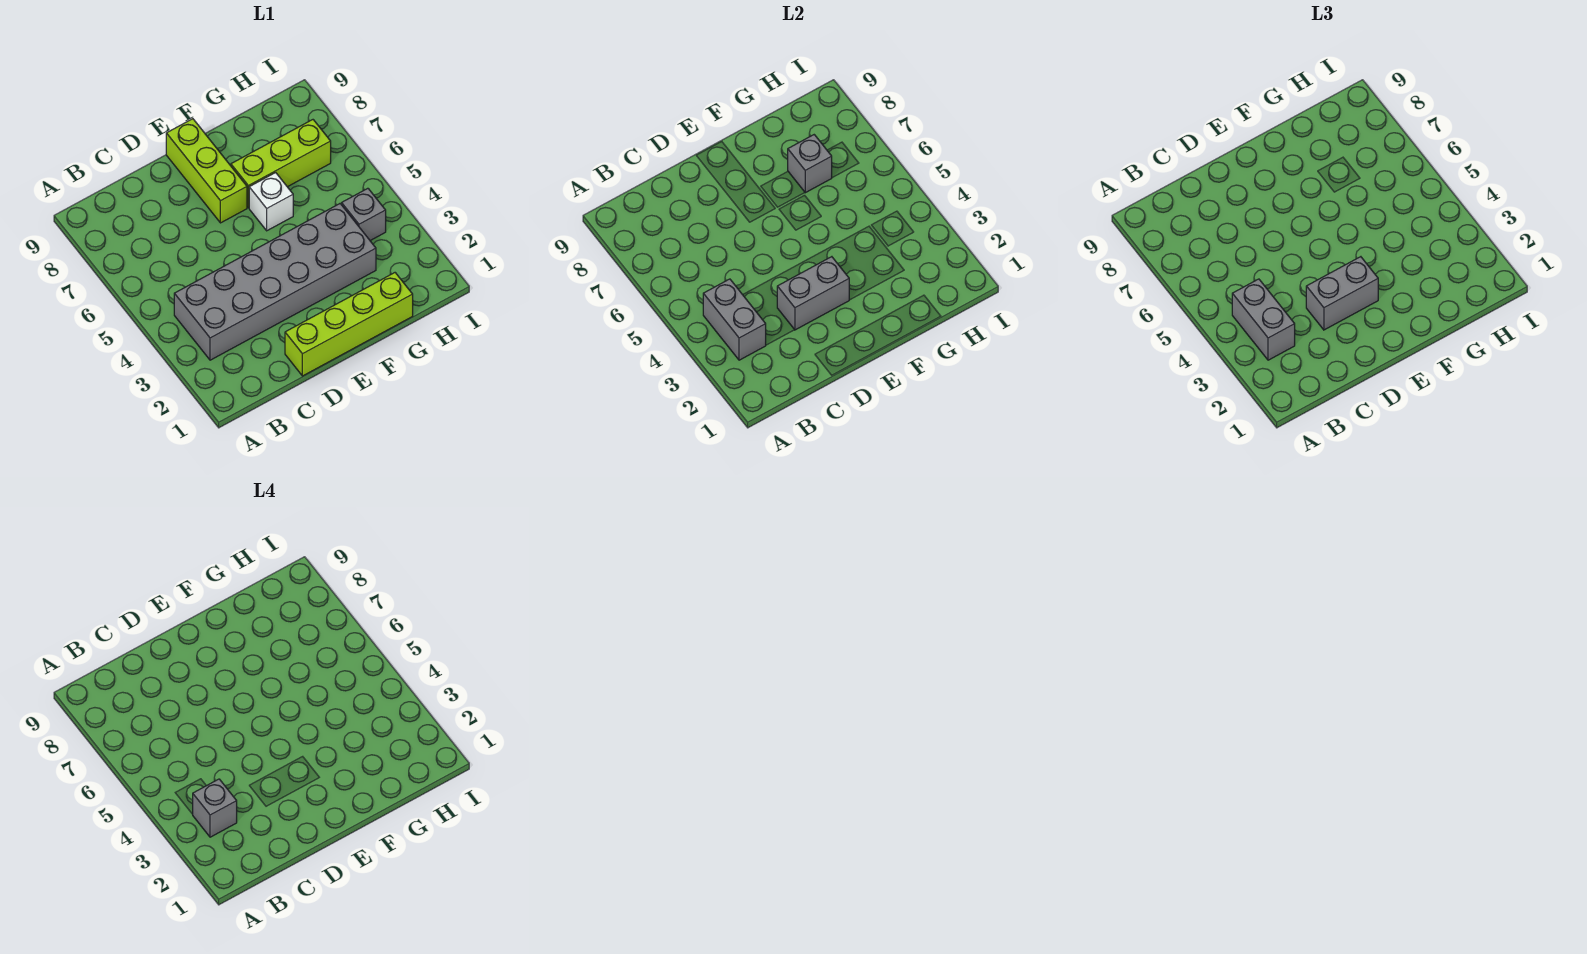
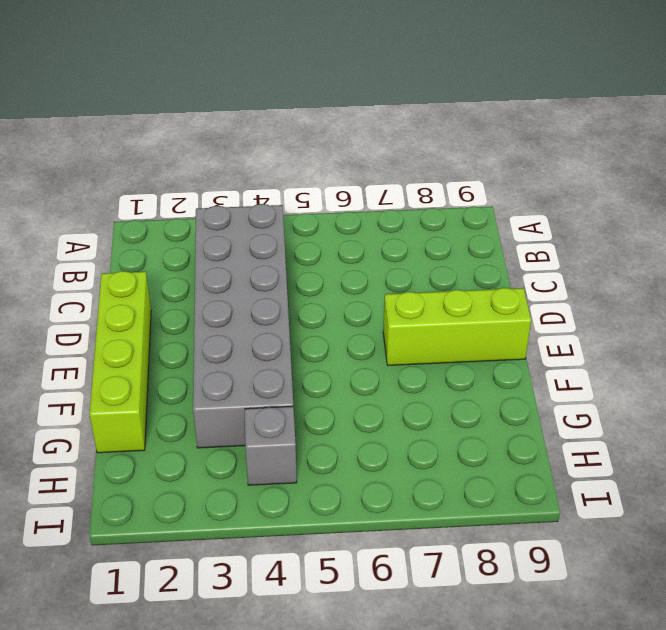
none -> white 1x1 brick [249,173,293,231]
none -> lime 1x3 brick [231,120,331,208]
none -> grey 1x2 brick [703,279,766,360]

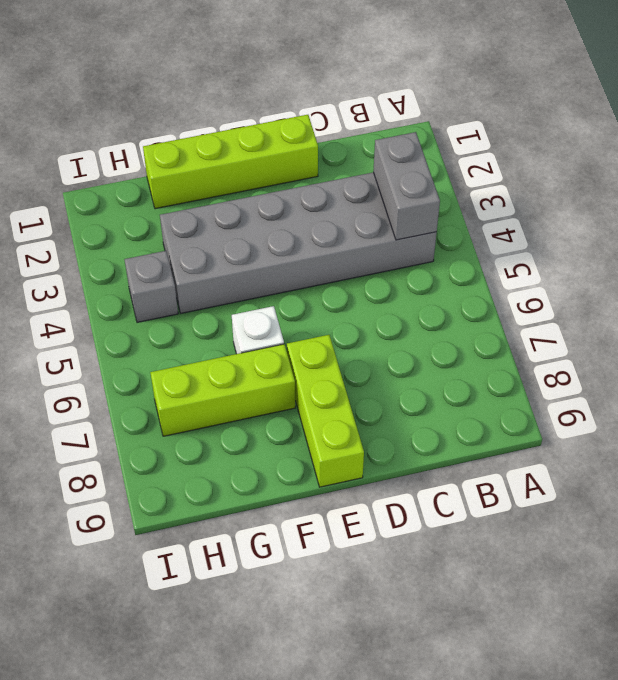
none -> grey 1x2 brick [777,257,849,330]
none -> grey 1x1 brick [788,135,832,193]
none -> grey 1x2 brick [1232,279,1295,360]

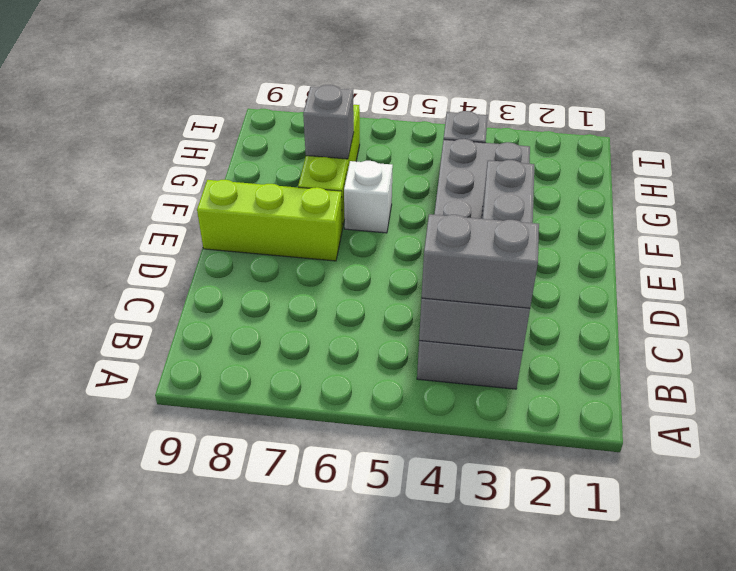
none -> lime 1x4 brick [285,273,413,376]
none -> grey 1x2 brick [1306,257,1378,330]
none -> grey 1x1 brick [193,779,237,837]

